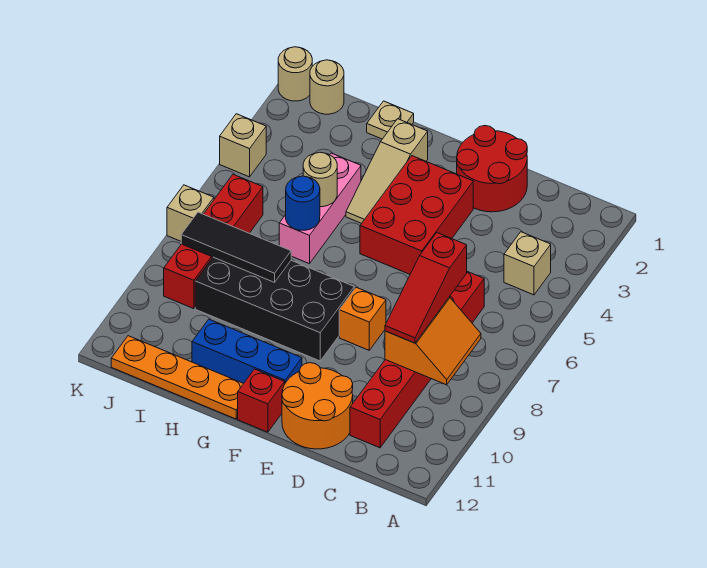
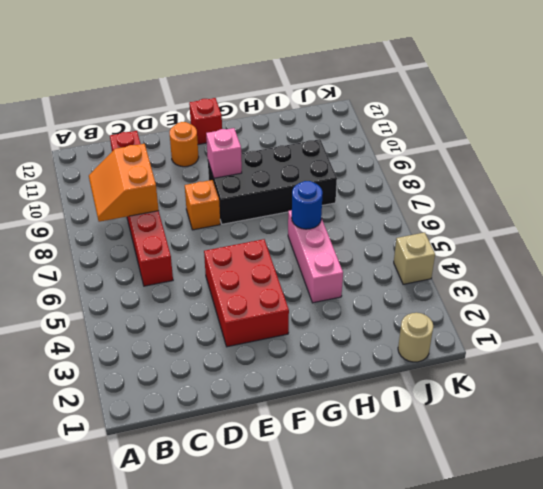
orange 1x1 round brick [170,122,199,167] -> orange 2x2 round brick [282,363,353,449]
pink 1x1 brick [206,128,242,178] -> none
none -> tan 1x1 brick [504,232,551,295]
none -> red 2x2 round brick [457,126,527,212]
none -> blue 1x3 brick [192,319,302,384]

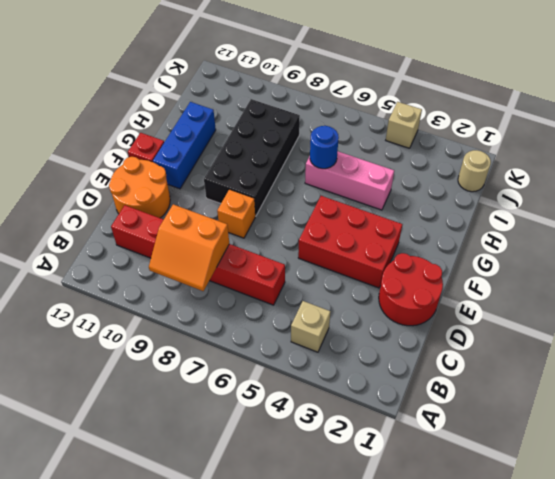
none -> tan 1x3 slope [346,119,428,223]
none -> orange 1x4 plate [111,336,243,419]
none -> tan 1x1 plate [367,101,414,139]

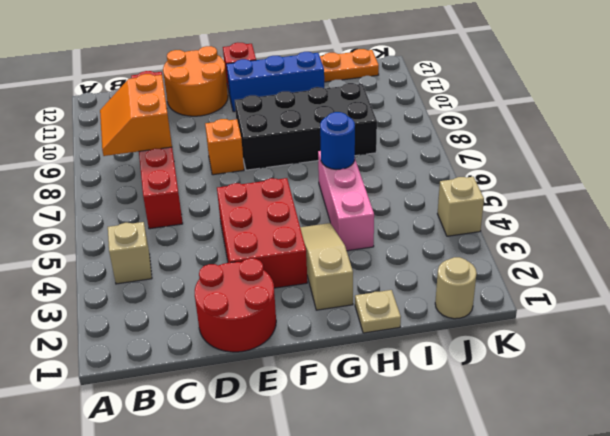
none -> red 1x4 brick [164,174,263,309]
none -> tan 1x1 round brick [278,47,312,101]
none -> tan 1x1 brick [167,185,214,241]

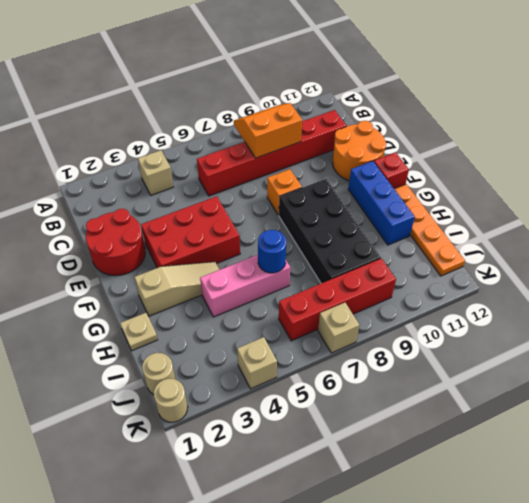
none -> tan 1x1 round brick [303,152,337,207]
none -> black 1x3 tile [181,212,291,282]
none -> red 1x3 slope [385,233,467,343]

